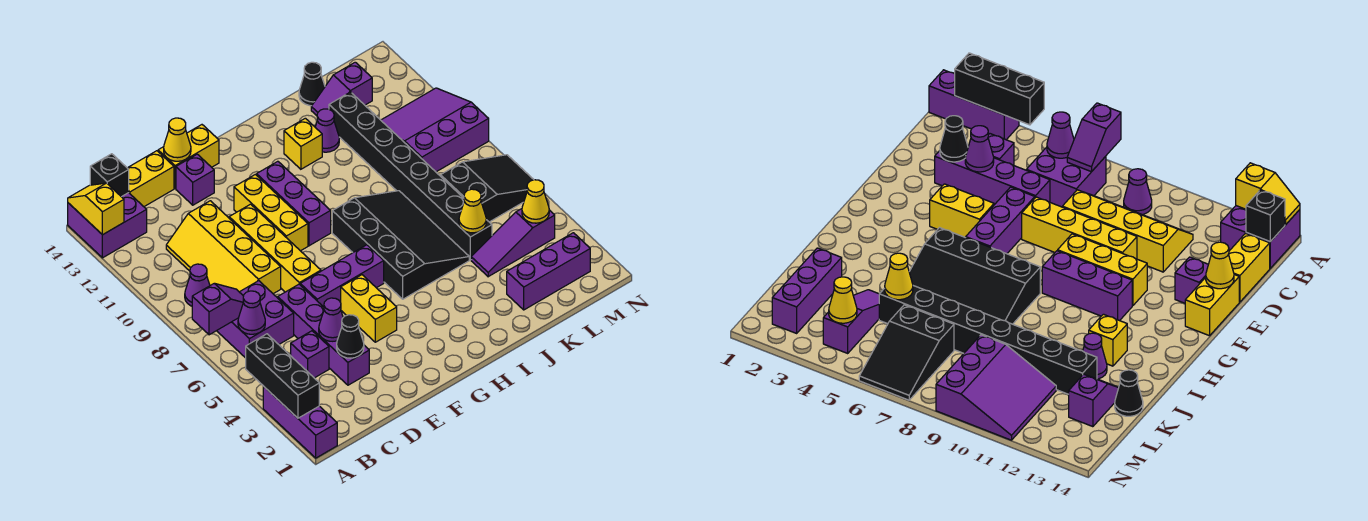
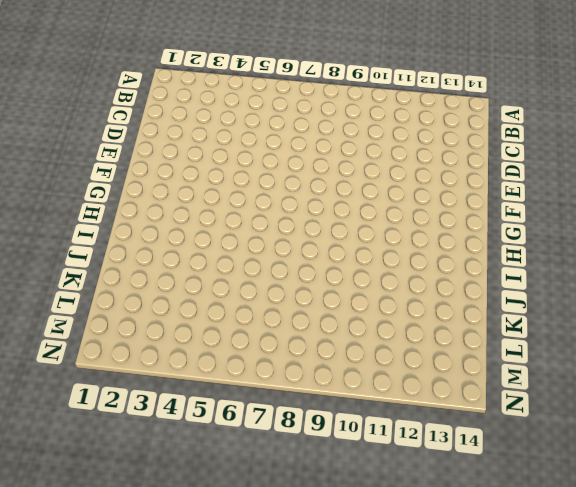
none -> purple 1x3 brick [263,386,337,458]
none -> purple 2x2 brick [68,193,147,258]
none -> purple 2x2 brick [217,281,294,358]
none -> purple 1x1 cone [185,264,210,306]

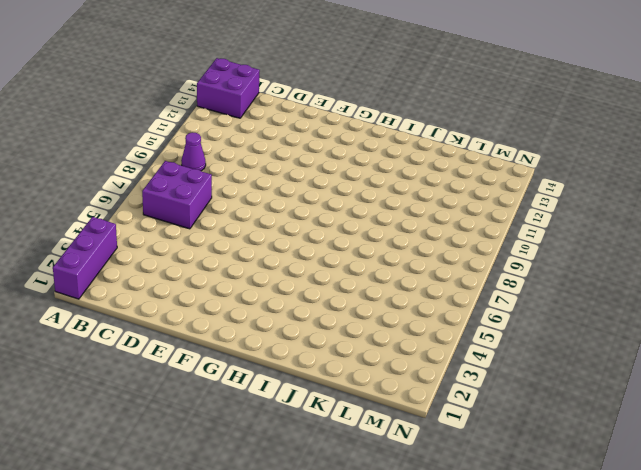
none -> purple 1x1 brick [291,331,329,378]
none -> yellow 2x4 slope [166,201,281,294]
none -> yellow 1x2 brick [128,151,174,207]
none -> purple 1x4 brick [278,284,369,385]

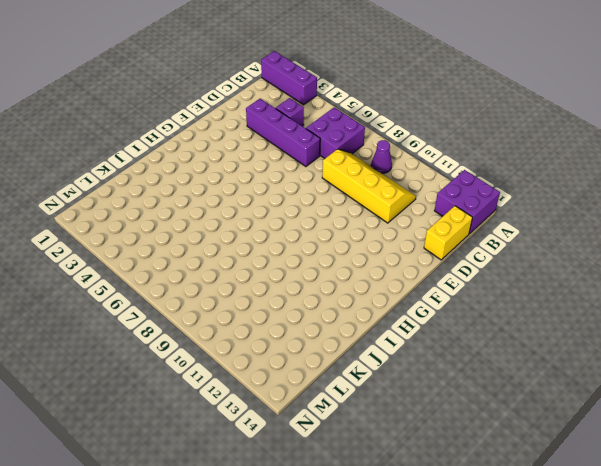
none -> purple 1x3 brick [300,245,384,307]
none -> yellow 1x4 brick [229,204,321,292]
none -> purple 1x1 brick [176,154,214,205]
none -> yellow 1x2 brick [158,125,219,188]

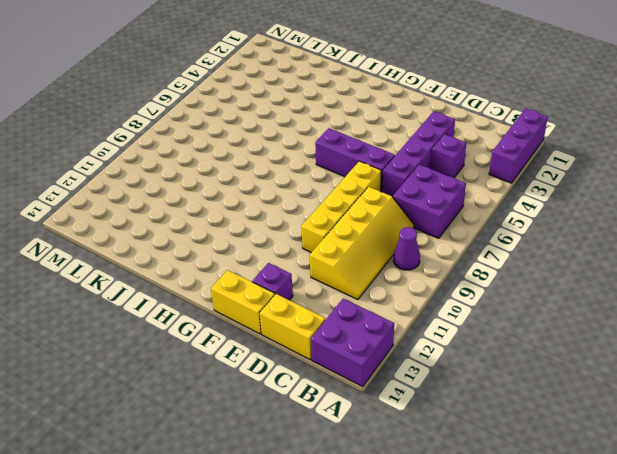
none -> yellow 1x2 brick [341,275,397,342]
none -> yellow 1x3 brick [234,174,308,251]
none -> purple 1x3 brick [257,161,331,246]
none -> black 3x4 slope [332,191,469,299]

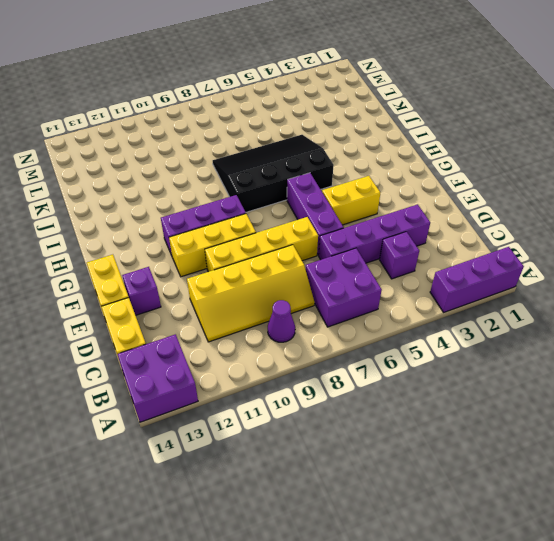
none -> yellow 1x1 brick [284,118,322,169]
none -> purple 1x1 cone [315,109,339,152]
none -> purple 1x3 brick [507,233,590,310]
none -> purple 1x3 slope [471,209,555,277]

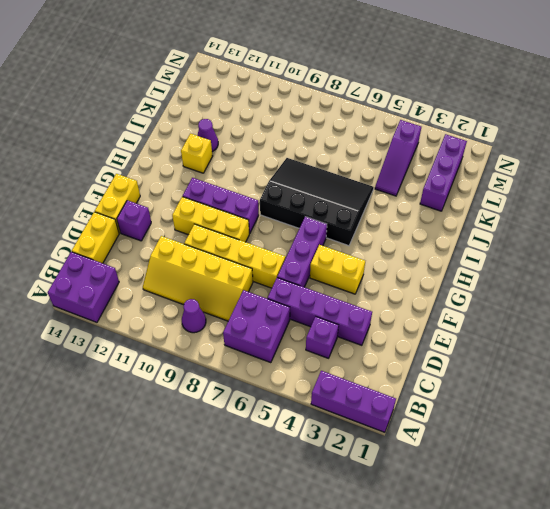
none -> black 1x8 brick [329,92,492,260]
none -> purple 1x2 slope [311,62,372,116]
none -> black 1x1 cone [299,62,325,106]
none -> black 2x3 slope [441,155,534,222]

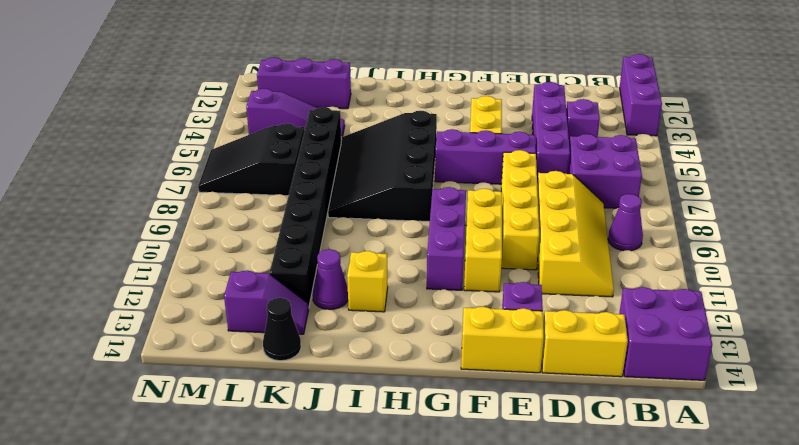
none -> purple 3x3 slope [381,88,489,172]
none -> black 1x3 brick [246,334,319,418]
none -> purple 1x2 slope [192,283,243,335]
none -> yellow 1x2 slope [68,183,124,235]

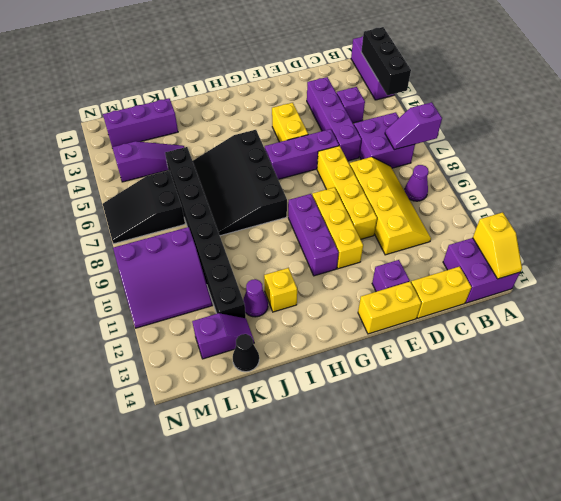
none -> purple 1x1 cone [238,291,265,334]
none -> black 1x1 brick [90,154,129,197]
none -> black 1x1 cone [337,315,364,358]
none -> purple 1x1 cone [319,298,343,341]

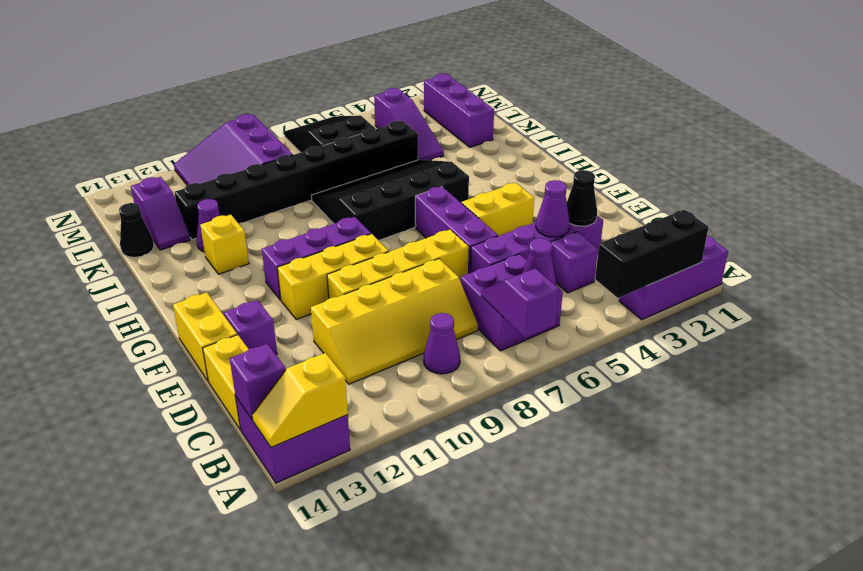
purple 1x1 brick [230,344,286,420] -> black 1x1 brick [90,154,129,197]
none -> yellow 1x1 cone [164,118,191,161]
none -> yellow 1x1 cone [459,189,486,233]
none -> yellow 1x1 cone [522,180,549,223]

